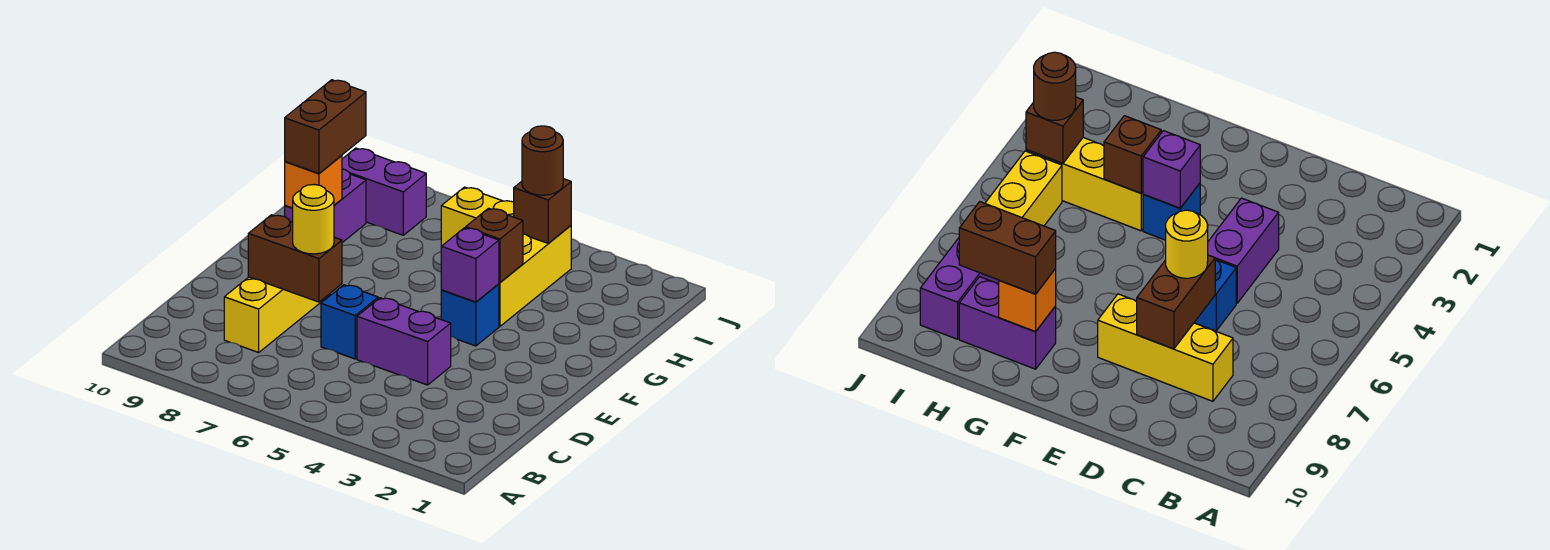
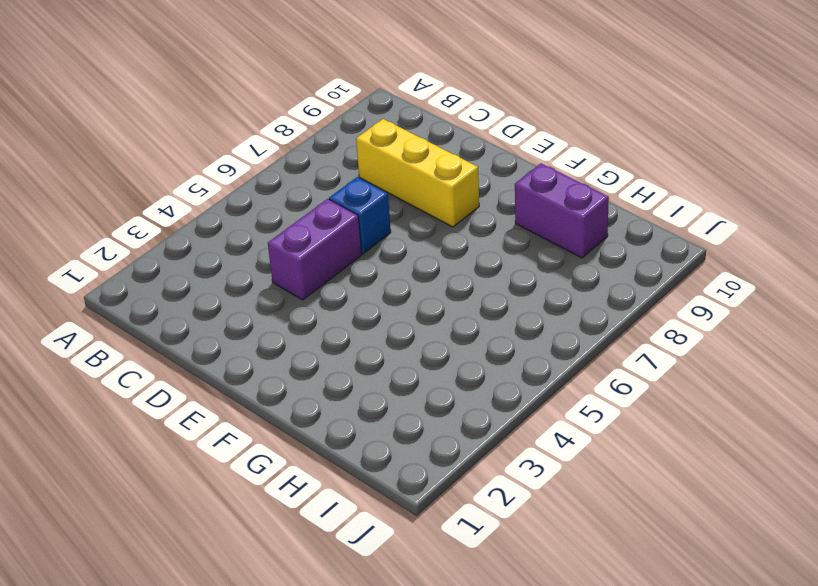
none -> blue 1x1 brick [441,284,499,346]
none -> yellow 1x3 brick [499,226,571,326]
none -> yellow 1x2 brick [441,187,514,246]

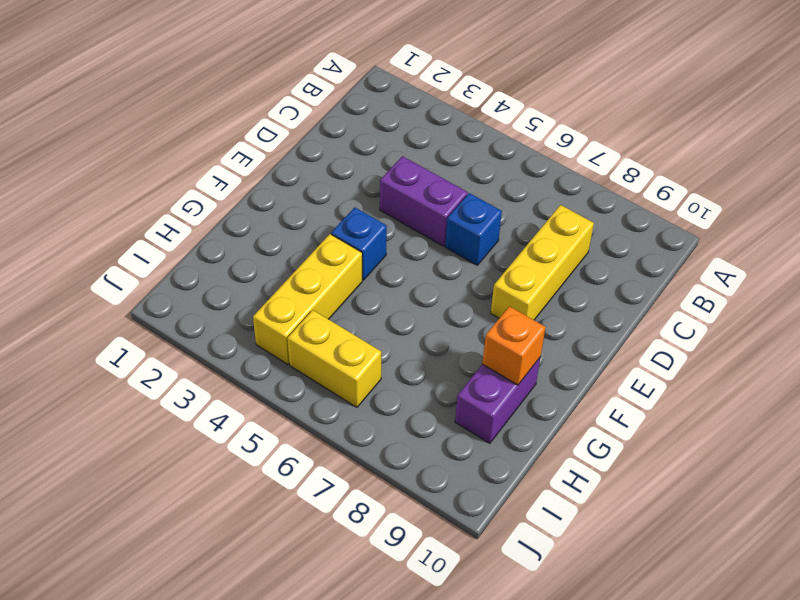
none -> purple 1x2 brick [342,148,426,235]
none -> brown 1x2 brick [248,215,342,302]
none -> purple 1x1 brick [441,228,499,302]

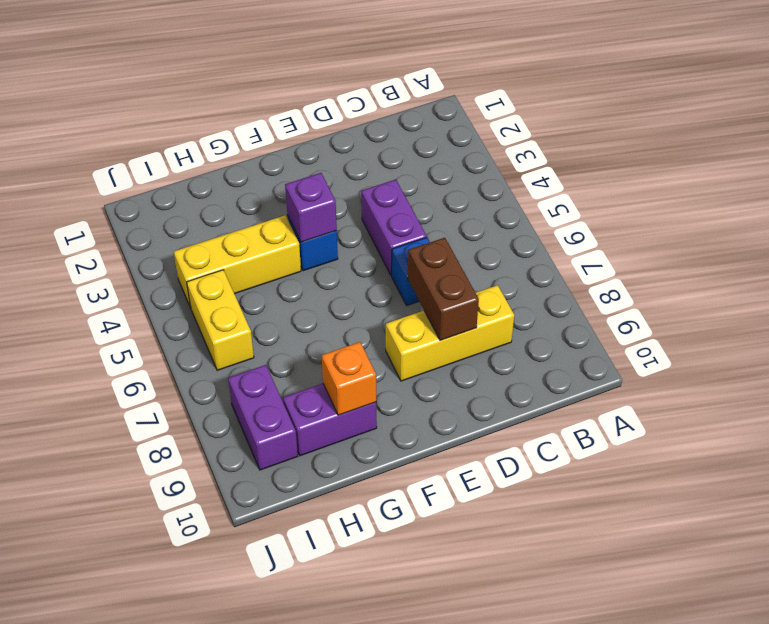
none -> brown 1x1 brick [466,208,523,282]
none -> brown 1x1 brick [514,179,571,243]
none -> yellow 1x1 round brick [293,185,334,254]

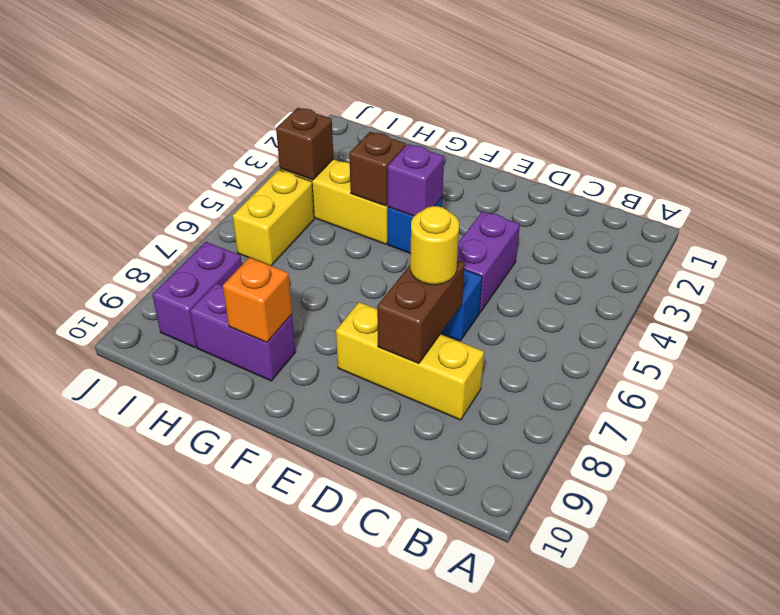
none -> brown 1x2 brick [285,80,366,173]
none -> brown 1x1 round brick [522,126,563,195]

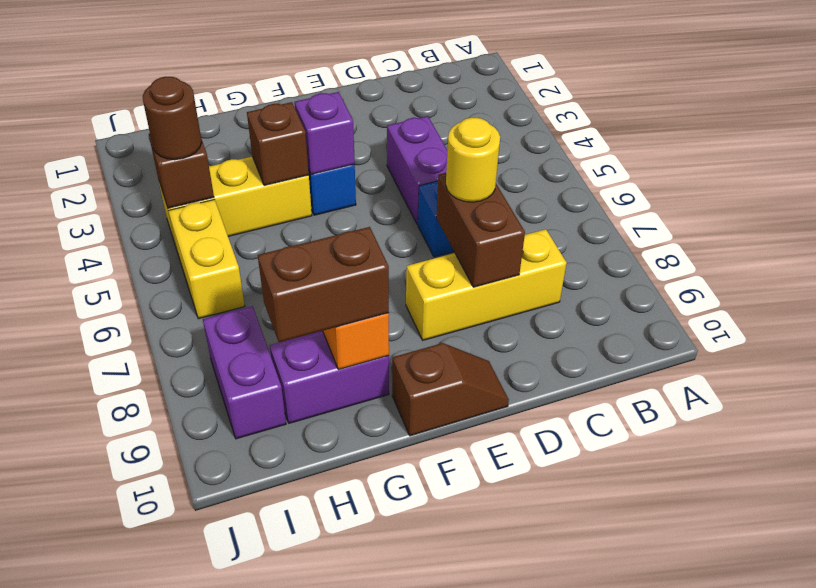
brown 1x2 slope [392,343,509,436] -> none

